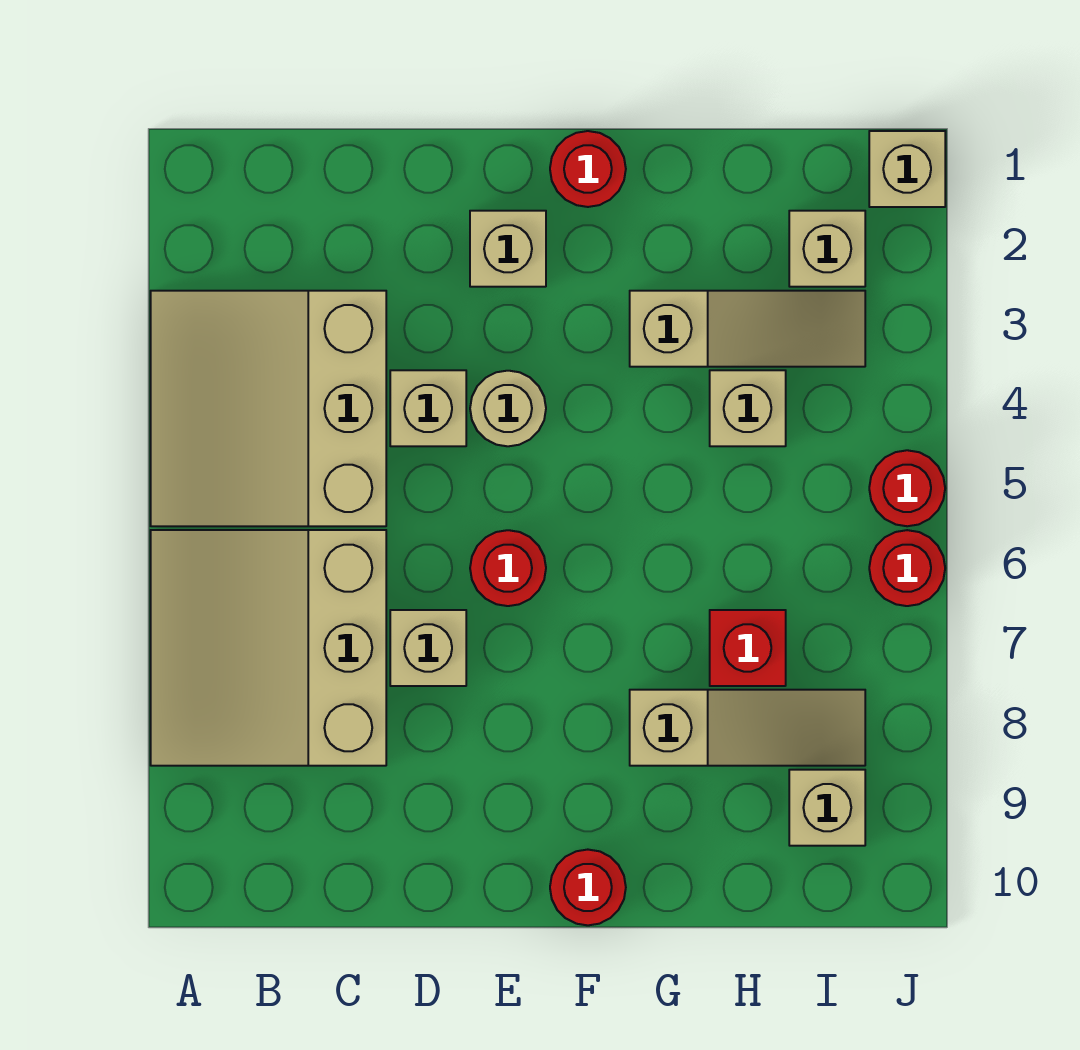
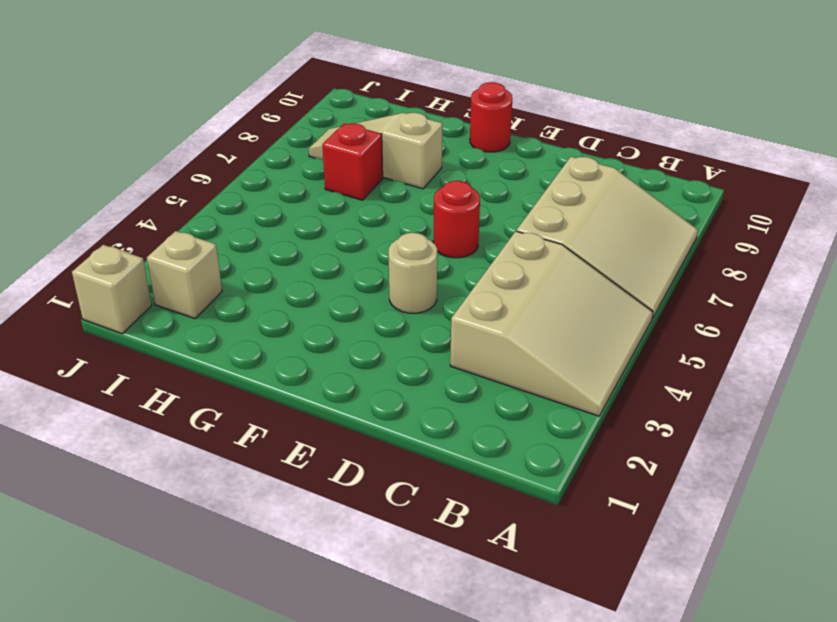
none -> tan 1x1 brick [390,370,466,446]
none -> tan 1x1 brick [390,610,466,686]
none -> tan 1x1 brick [470,211,546,287]

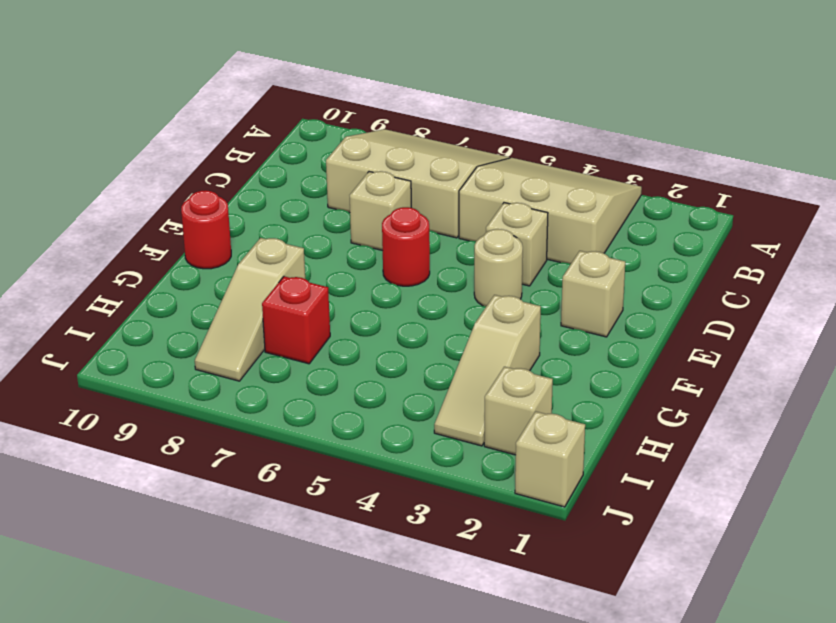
none -> red 1x1 round brick [550,131,626,207]
none -> tan 1x1 brick [710,370,786,446]
none -> tan 1x1 brick [789,770,865,846]

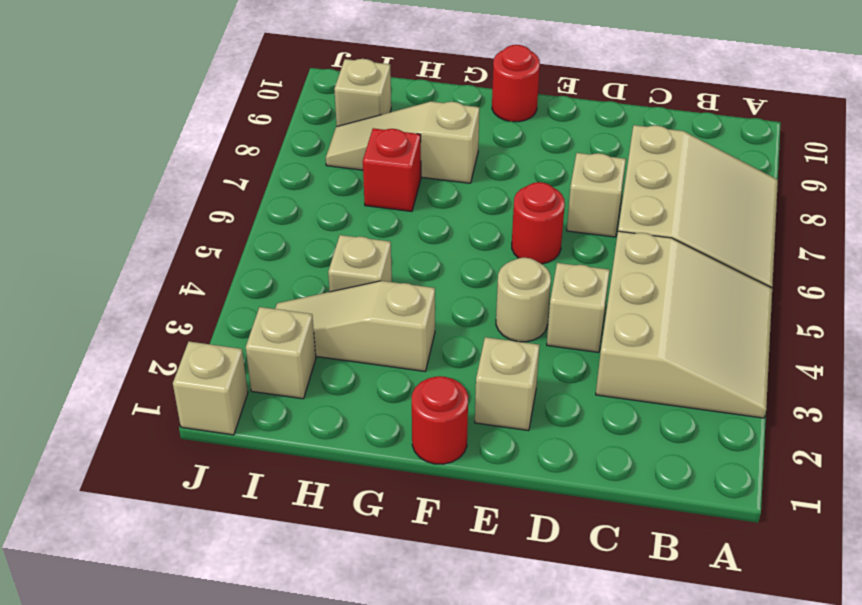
none -> red 1x1 round brick [869,450,945,526]
none -> red 1x1 round brick [869,530,945,606]

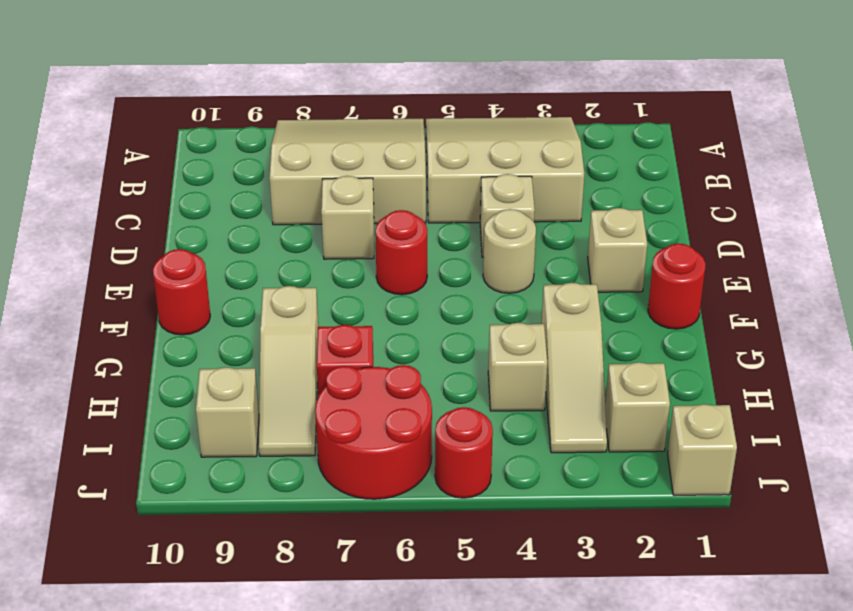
red 2x2 round brick [315,365,432,499] -> red 1x1 round brick [869,530,945,606]

